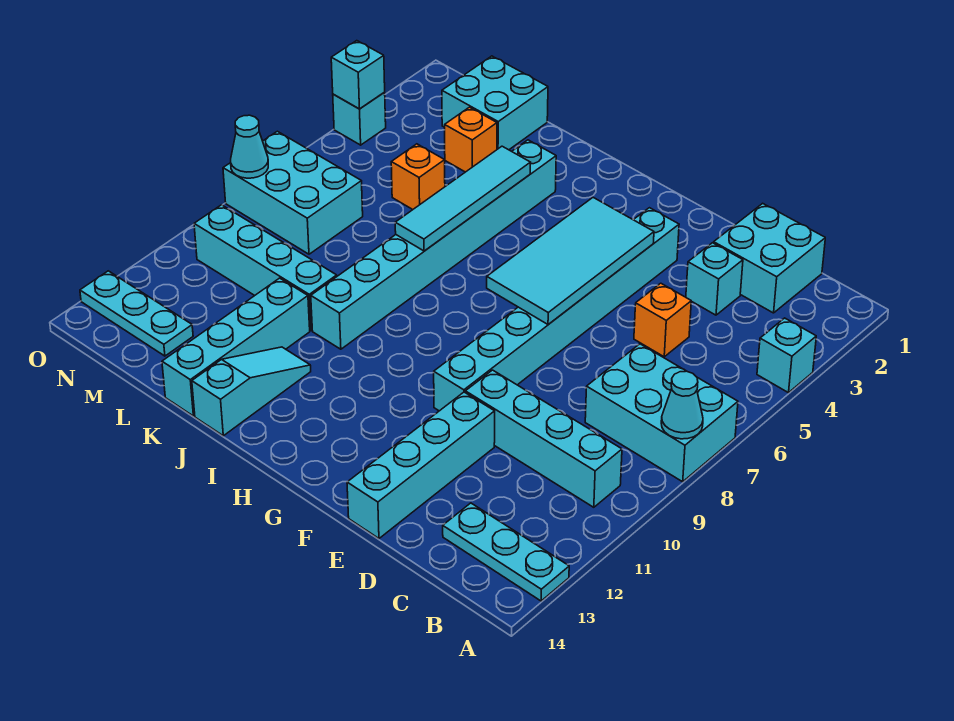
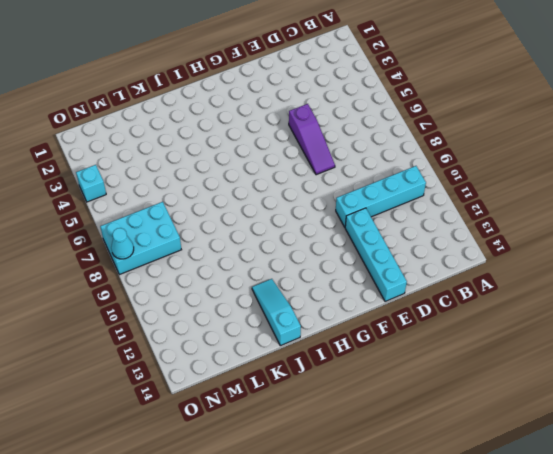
purple 1x3 slope [289,104,335,175] -> none
none -> cyan 1x1 brick [757,318,816,393]
none -> cyan 2x3 brick [585,344,738,482]
none -> cyan 1x3 plate [443,503,569,601]

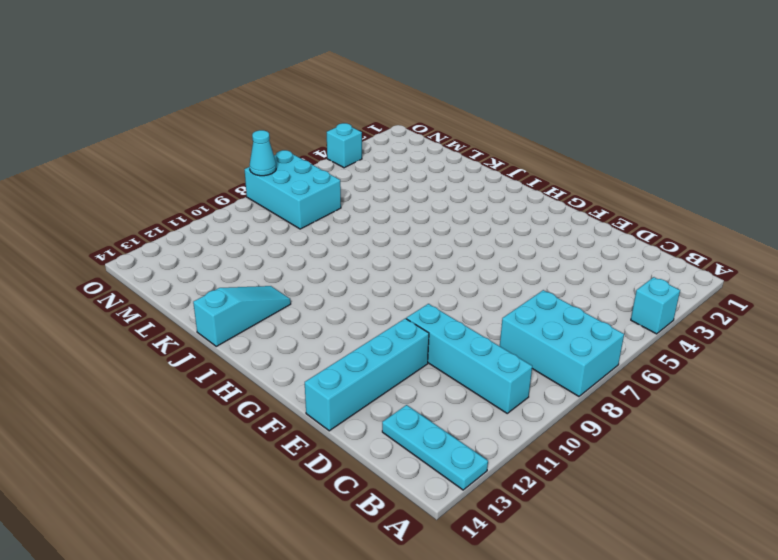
none -> cyan 2x2 brick [714,203,825,313]
none -> cyan 1x1 brick [686,243,743,315]
none -> orange 1x1 brick [634,283,691,357]

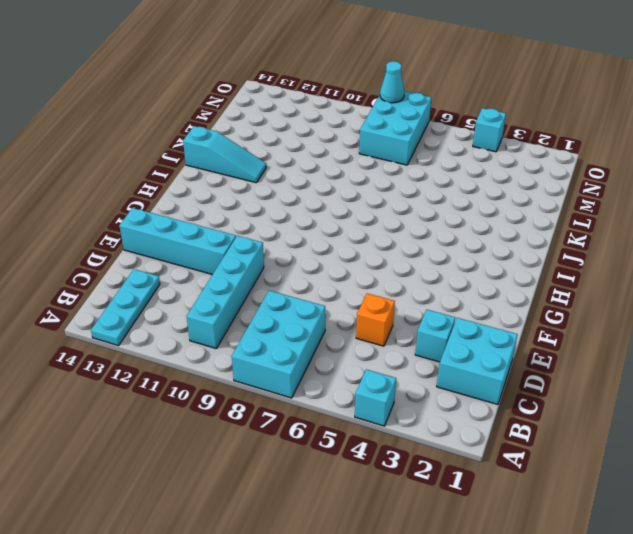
none -> cyan 1x8 brick [434,208,679,411]
none -> cyan 1x8 brick [311,140,556,349]
none -> cyan 1x4 brick [194,205,337,331]

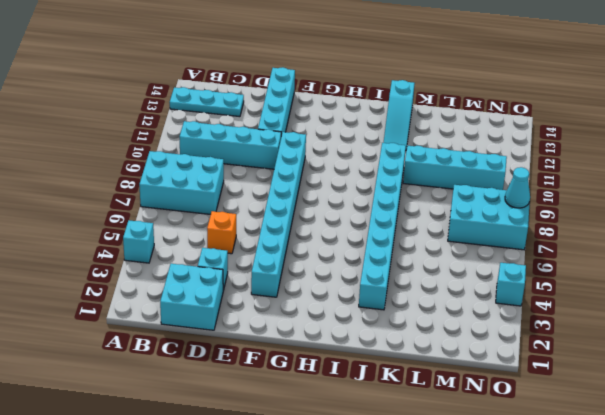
none -> cyan 1x4 brick [162,278,310,416]
none -> cyan 2x2 brick [442,56,548,150]
none -> orange 1x1 brick [445,107,497,172]

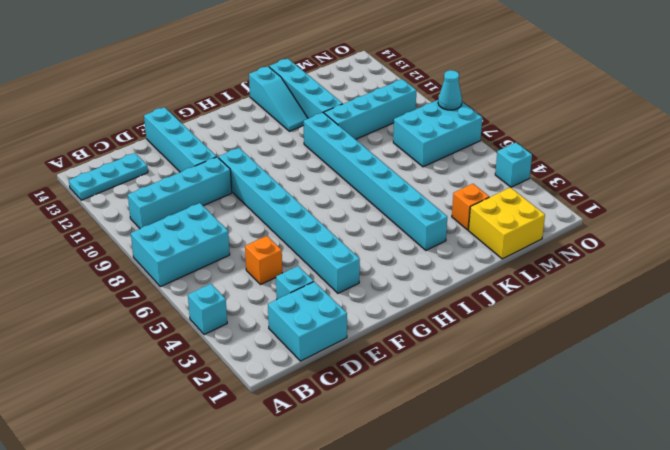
yellow 2x2 brick [469,187,545,259] -> cyan 2x2 brick [442,56,548,150]
none -> orange 1x1 brick [391,144,445,209]
none -> cyan 1x3 plate [80,271,193,356]
none -> cyan 1x1 cone [661,371,703,439]

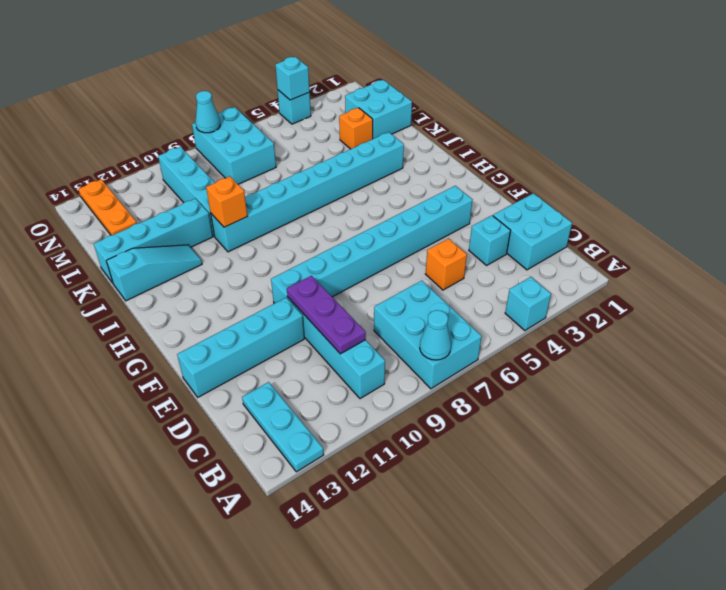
purple 1x3 plate [287,276,366,354] -> none
orange 1x1 brick [206,177,248,227] -> orange 1x1 brick moved to [391,144,445,209]
orange 1x3 plate [78,179,137,235] -> cyan 1x3 plate [80,271,193,356]
none -> cyan 2x4 tile [487,198,654,324]
none -> cyan 1x4 tile [395,146,531,251]

